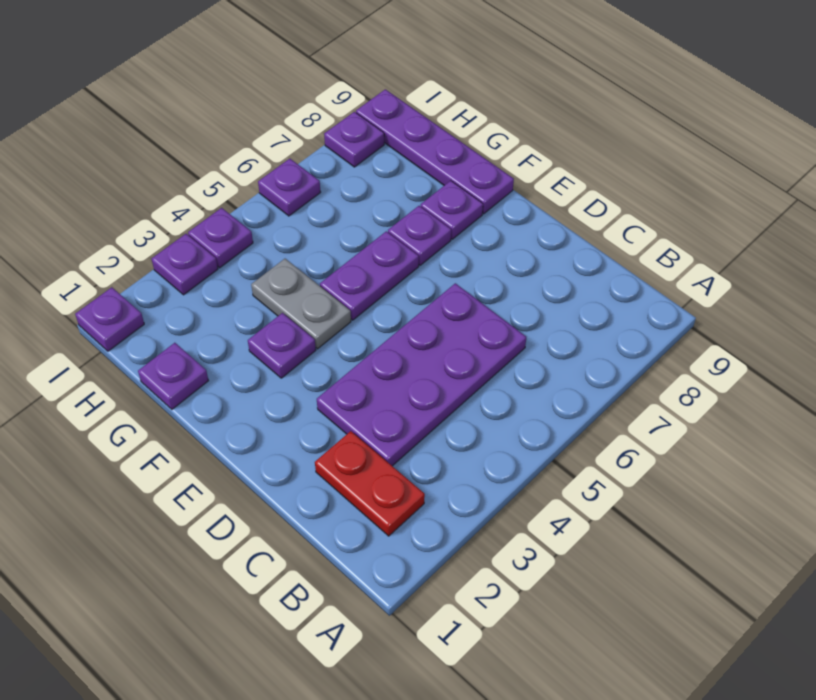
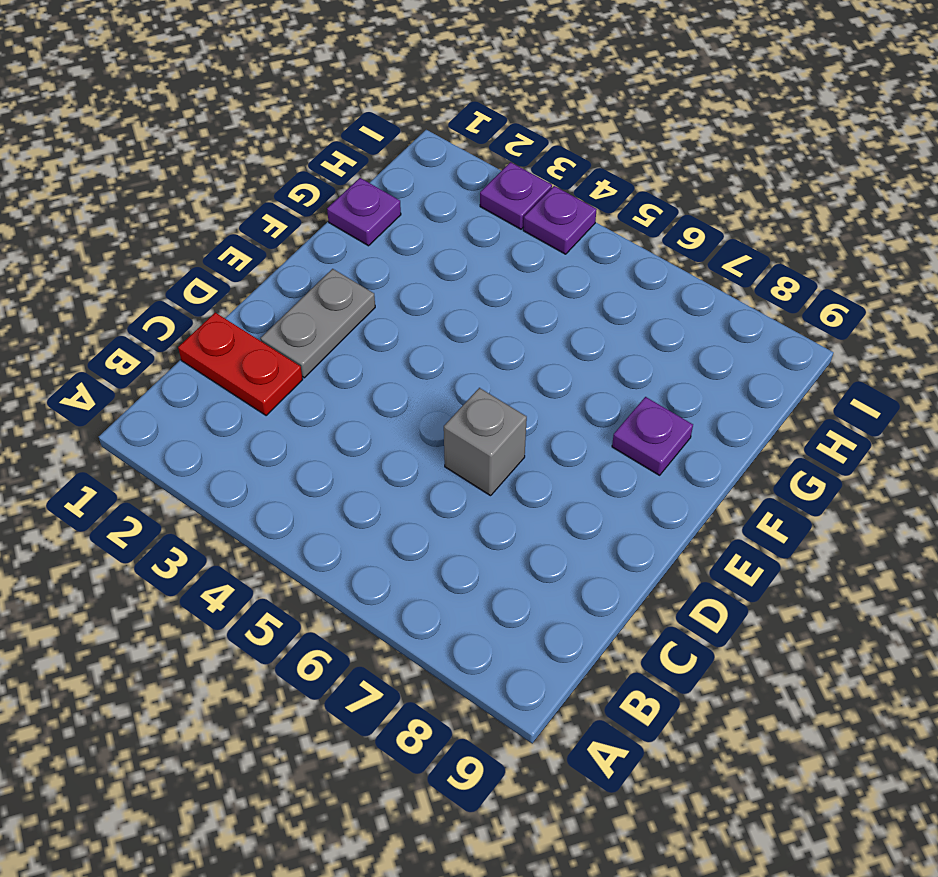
red 1x2 plate [178,313,303,415] -> red 1x2 plate turned to [315,431,425,536]
grey 1x2 plate [260,269,375,378] -> grey 1x2 plate moved to [251,259,351,349]
grey 1x1 brick [444,388,527,496] -> purple 2x4 plate [317,283,526,466]
none -> purple 1x1 plate [248,313,316,378]
none -> purple 1x2 plate [320,231,419,320]
none -> purple 1x1 plate [388,206,451,265]

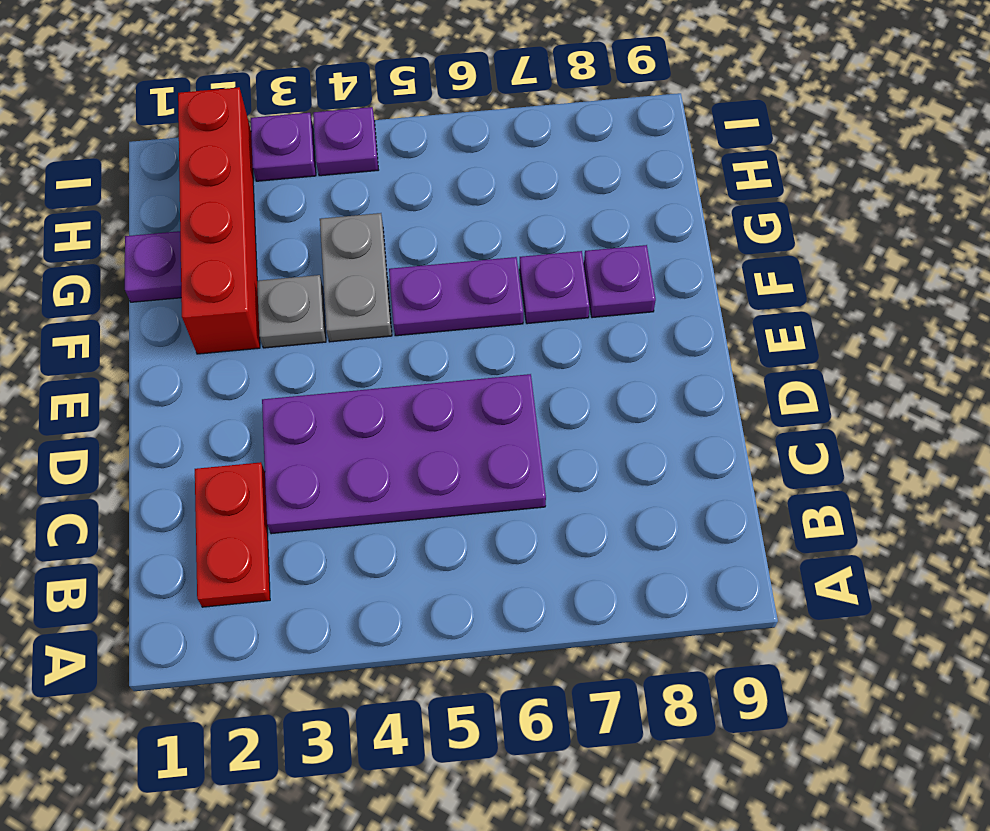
red 1x4 brick [178,87,260,354] -> none
grey 1x1 plate [257,275,326,348] -> purple 1x1 plate [248,313,316,378]
none -> purple 1x4 plate [356,89,514,214]
none -> purple 1x1 plate [75,287,144,351]
none -> purple 1x1 plate [258,159,321,216]

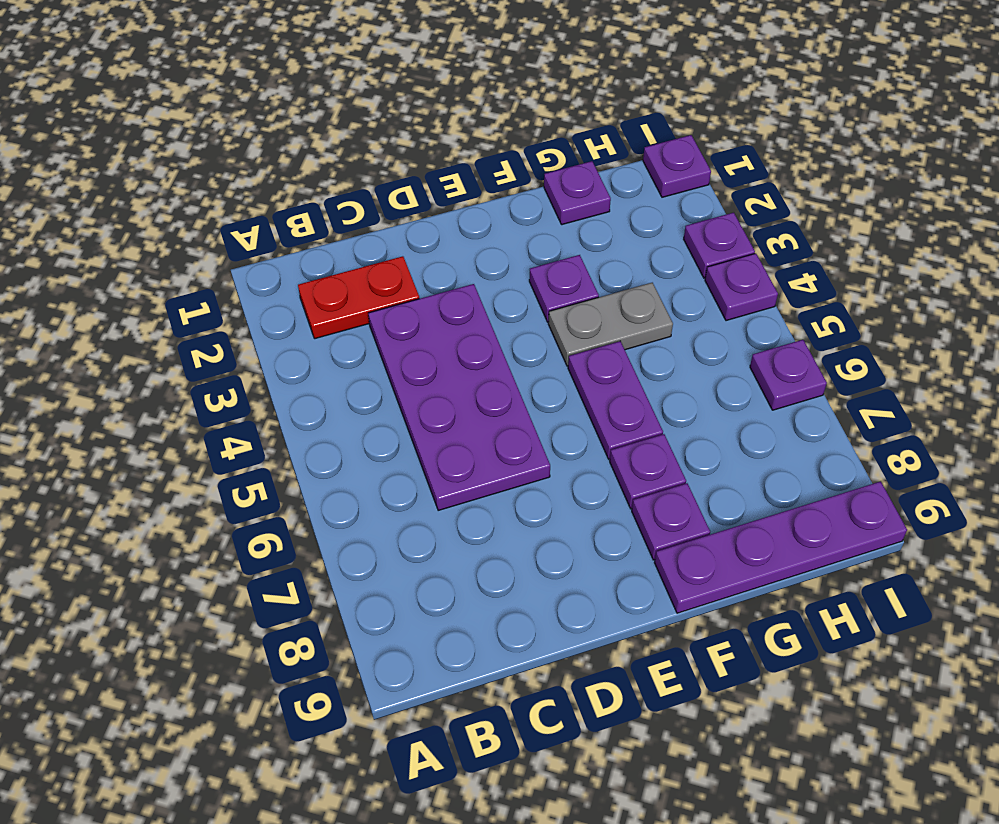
none -> purple 1x1 plate [324,112,384,167]

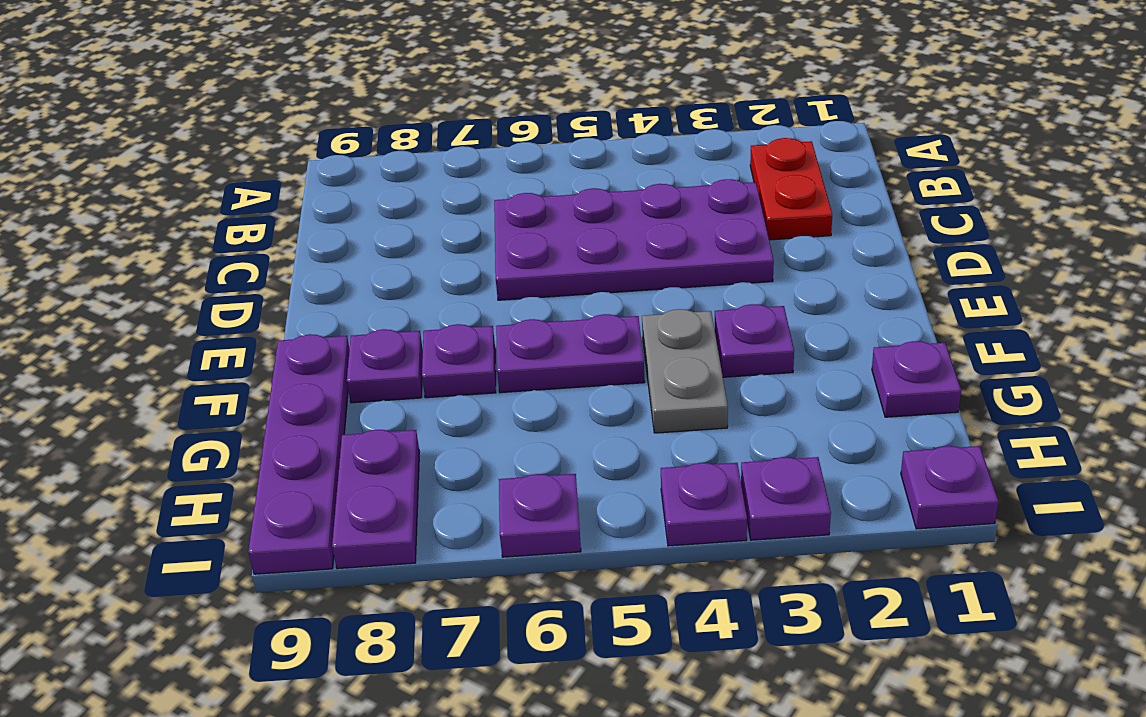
purple 1x2 plate [332,430,420,569] -> purple 1x1 plate [324,112,384,167]

